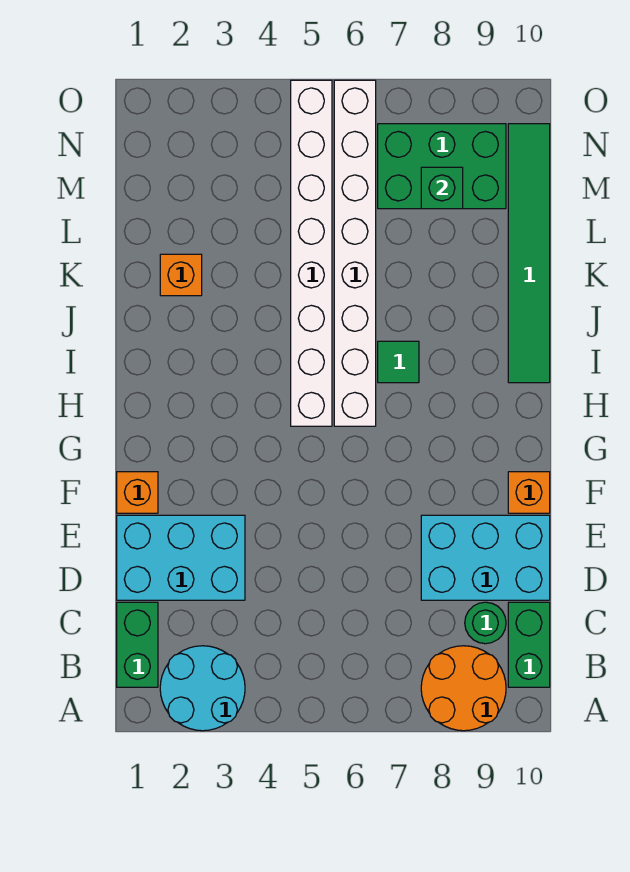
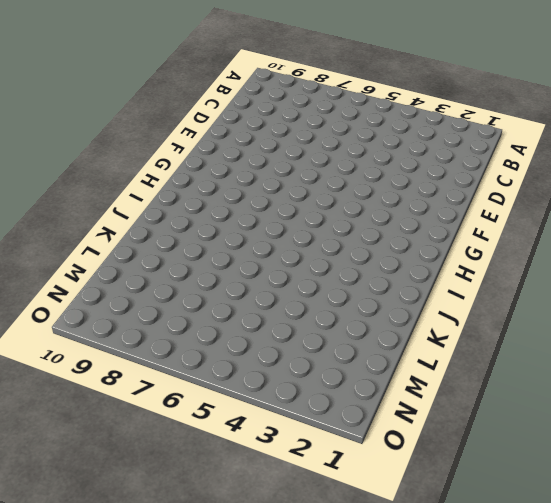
none -> cyan 2x2 round brick [160,646,245,731]
none -> orange 2x2 round brick [421,646,506,731]
none -> green 1x2 brick [117,602,158,687]

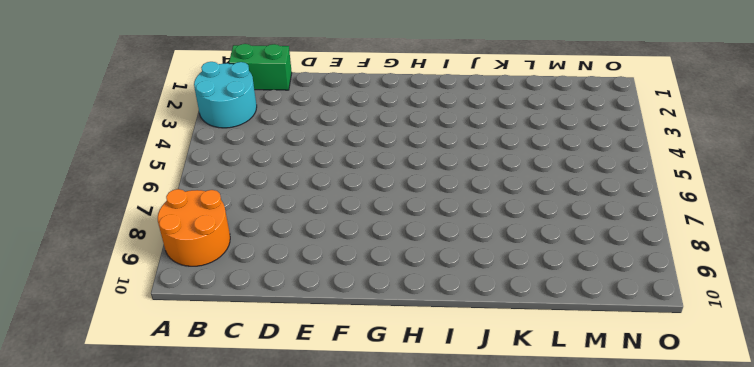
none -> green 1x2 brick [508,602,550,687]
none -> green 1x1 round brick [465,602,506,644]
none -> cyan 2x3 brick [117,515,245,600]

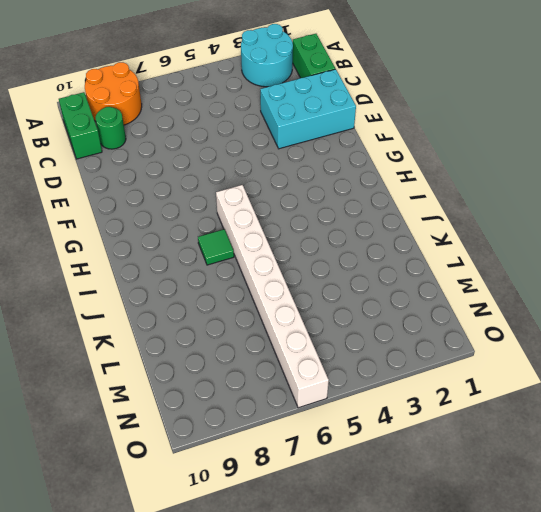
none -> cyan 2x3 brick [421,515,550,600]
none -> orange 1x1 brick [117,472,158,513]
none -> orange 1x1 brick [508,472,550,513]

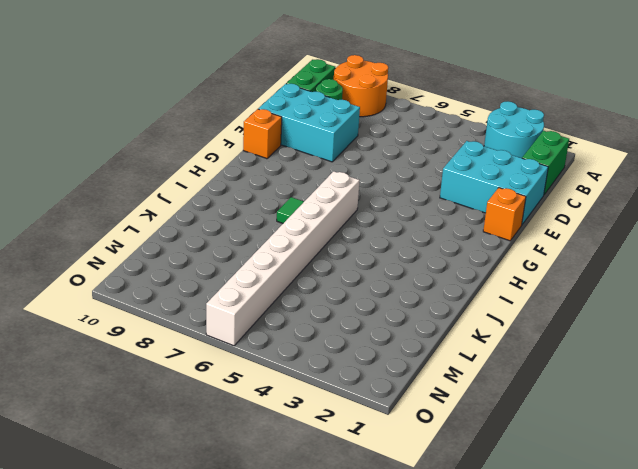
none -> white 1x8 brick [291,80,332,426]
none -> green 1x6 tile [508,124,550,383]
none -> orange 1x1 brick [160,254,202,296]

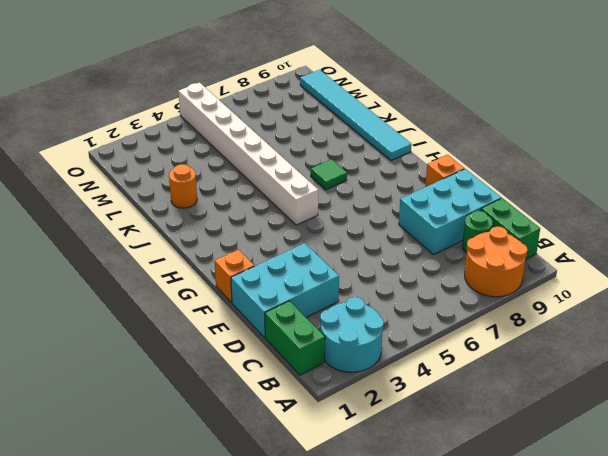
cyan 1x6 tile [300,70,411,161] -> green 1x6 tile [508,124,550,383]
orange 1x1 round brick [169,164,197,208] -> orange 1x1 brick [160,254,202,296]
none -> white 1x8 brick [334,80,376,426]
none -> green 2x3 brick [378,124,506,209]
none -> green 1x1 brick [421,167,463,209]

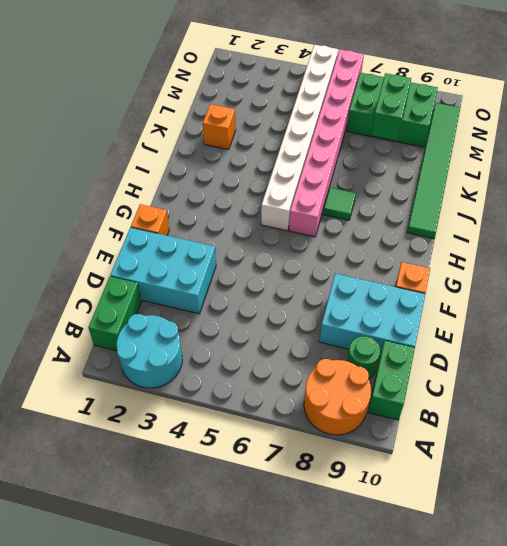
pink 1x8 brick [289,49,364,237] -> white 1x8 brick [334,80,376,426]
green 1x2 brick [371,73,411,140] -> green 1x1 brick [421,167,463,209]

